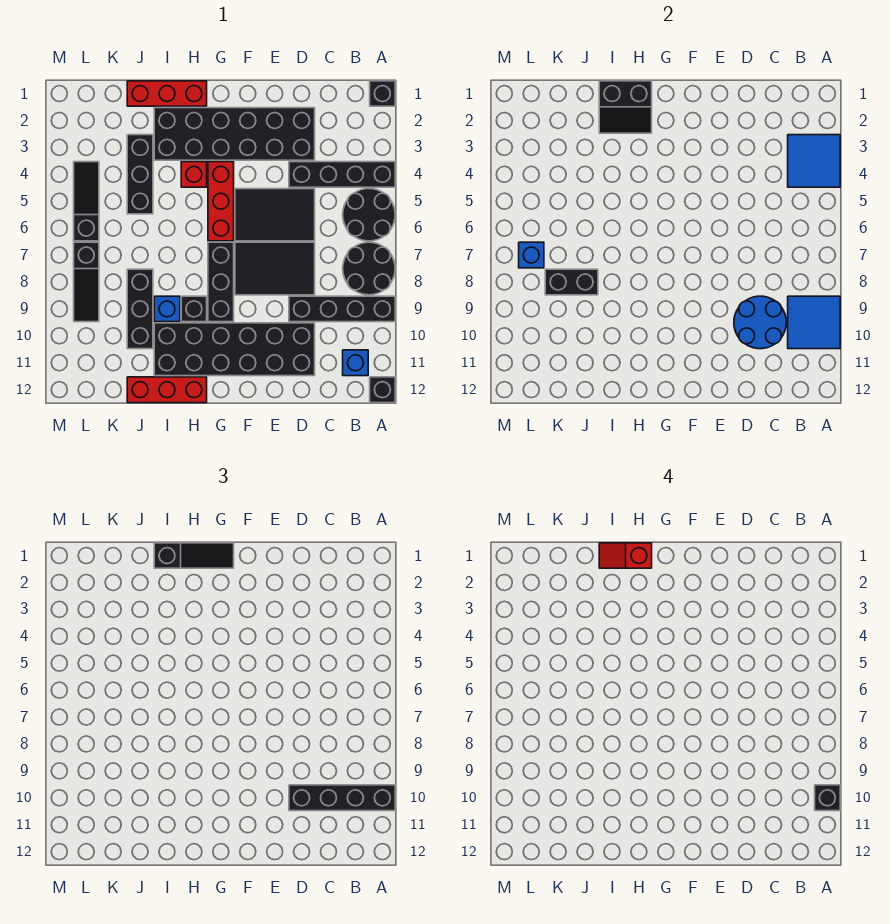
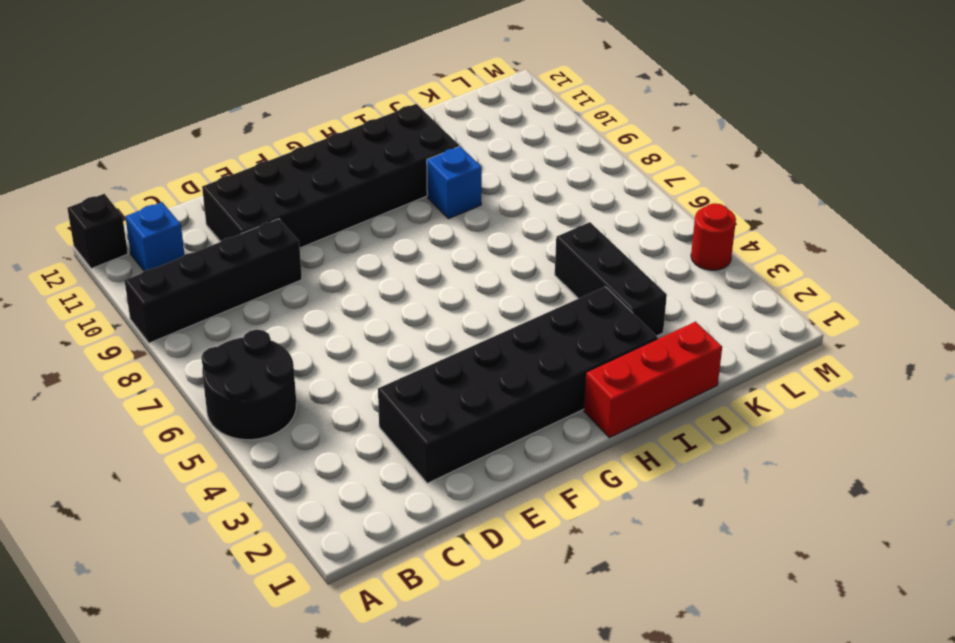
red 1x1 round brick [691,203,736,270] -> none
none -> black 1x1 brick [370,81,395,106]
none -> black 1x4 brick [289,162,395,187]
none -> black 2x2 round brick [343,242,395,295]
none -> black 2x3 tile [235,189,315,241]

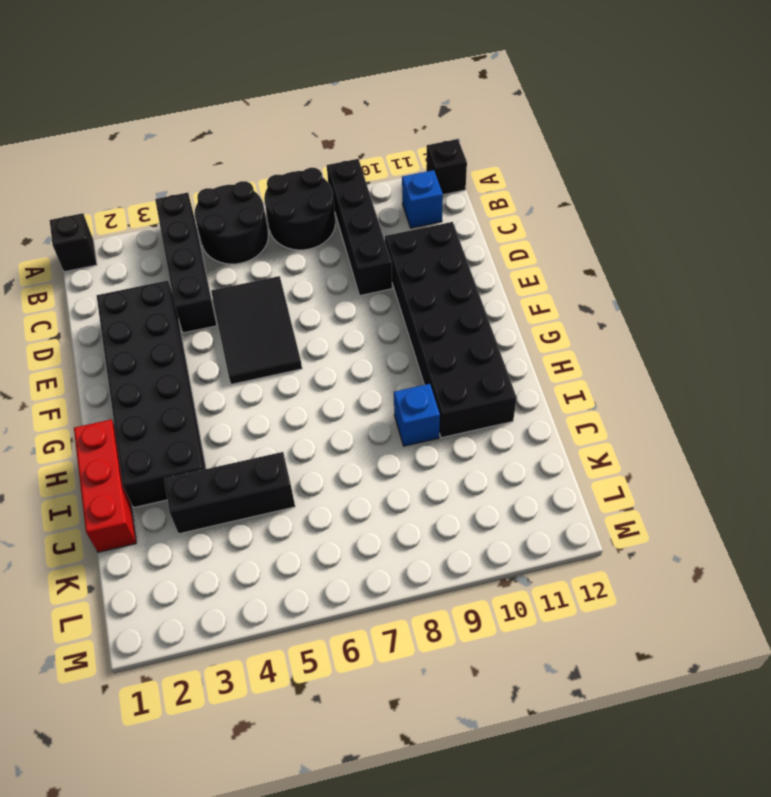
none -> black 2x3 tile [235,242,315,295]
none -> red 1x3 brick [208,162,234,241]
none -> black 1x3 brick [208,242,234,322]
none -> red 1x1 brick [181,162,207,187]

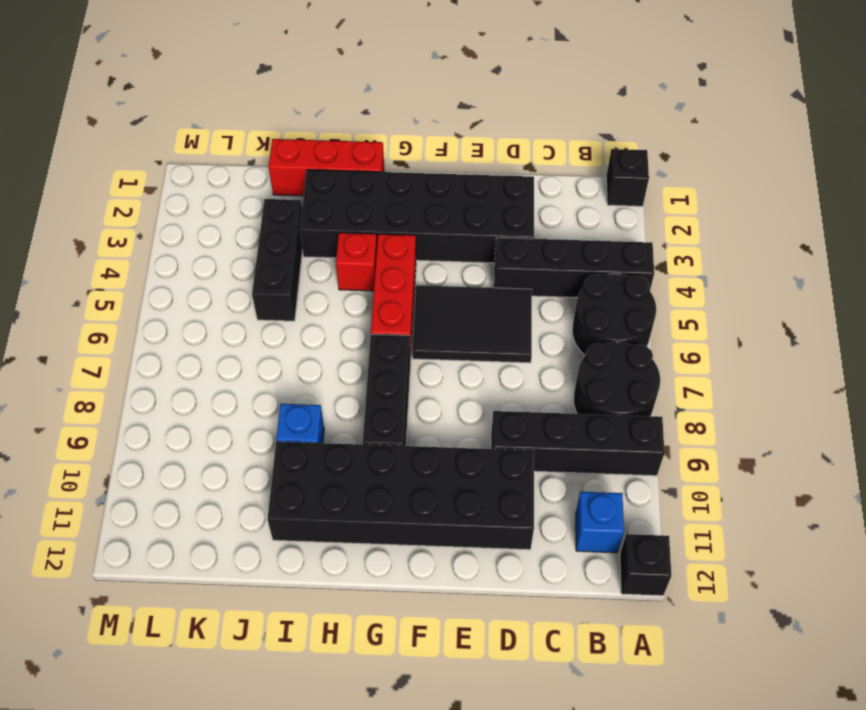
none -> black 2x3 tile [235,242,315,295]
none -> black 1x1 brick [181,296,207,322]
none -> red 1x3 brick [127,377,207,403]
none -> black 1x3 brick [127,269,153,349]

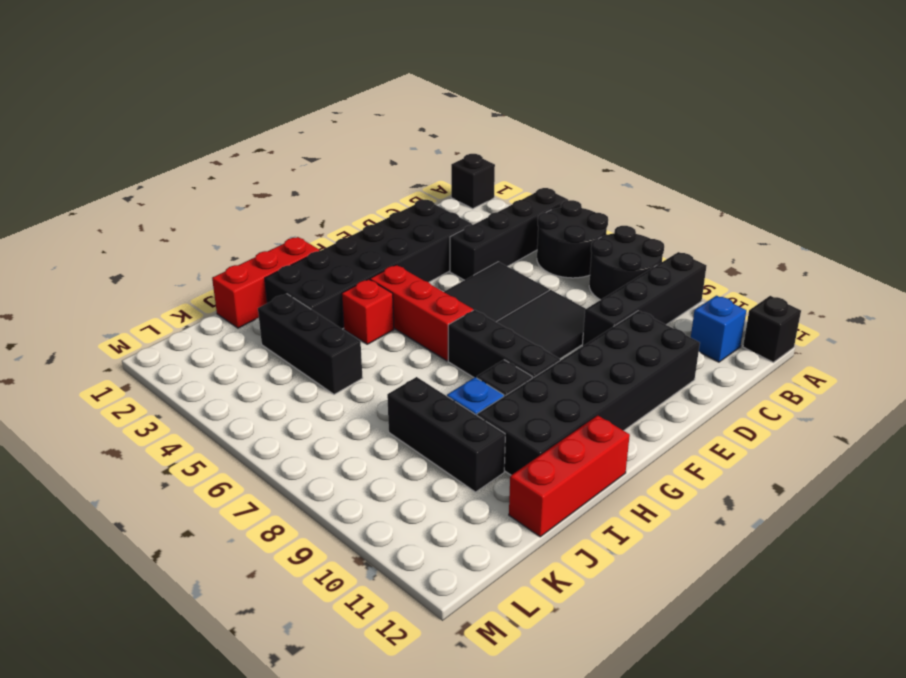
none -> black 1x3 slope [74,162,99,241]
none -> black 1x3 slope [74,242,99,322]
none -> blue 2x2 tile [788,135,840,187]
none -> blue 2x2 tile [788,296,840,349]

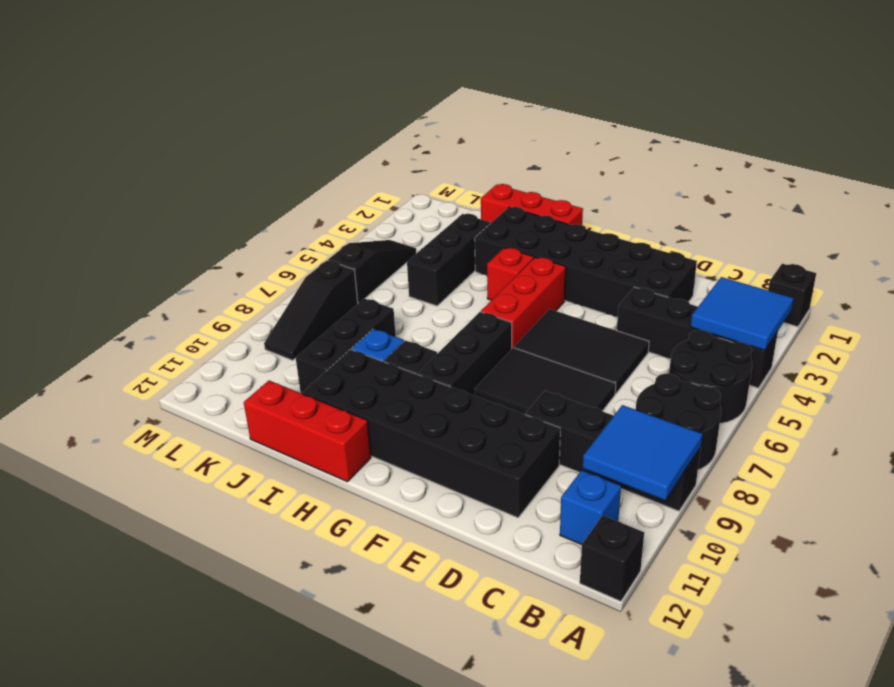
none -> blue 2x2 round brick [734,296,786,349]
none -> black 2x2 slope [599,81,652,133]
none -> black 1x2 brick [545,269,598,295]
none -> blue 1x1 brick [519,242,544,268]

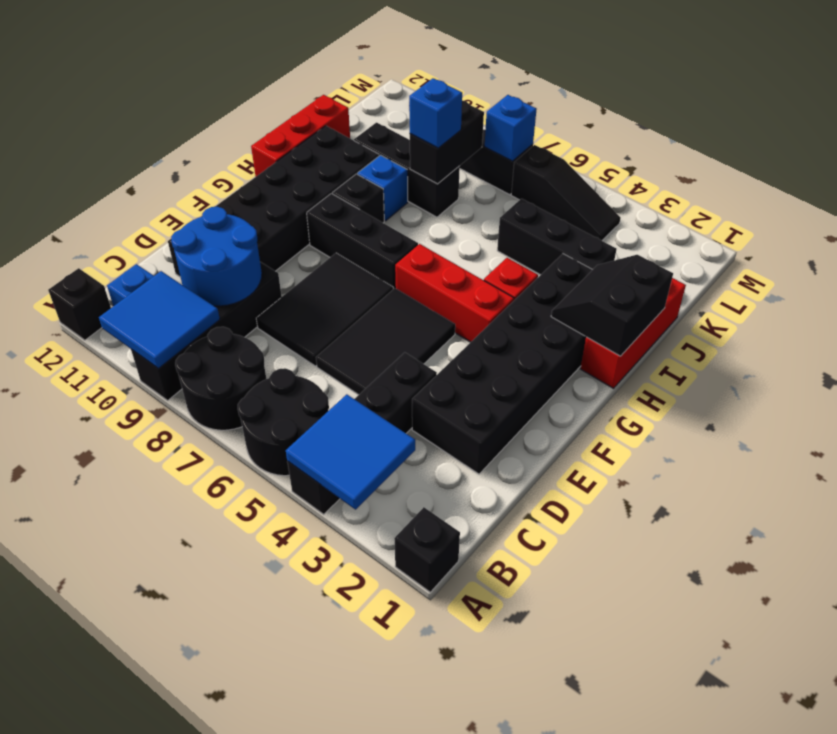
blue 1x1 brick [409,78,462,148] -> none
none -> black 1x4 brick [289,785,395,811]
none -> black 1x3 slope [154,543,234,568]
none -> black 1x1 brick [815,785,840,811]
none -> red 1x2 slope [599,543,652,568]

